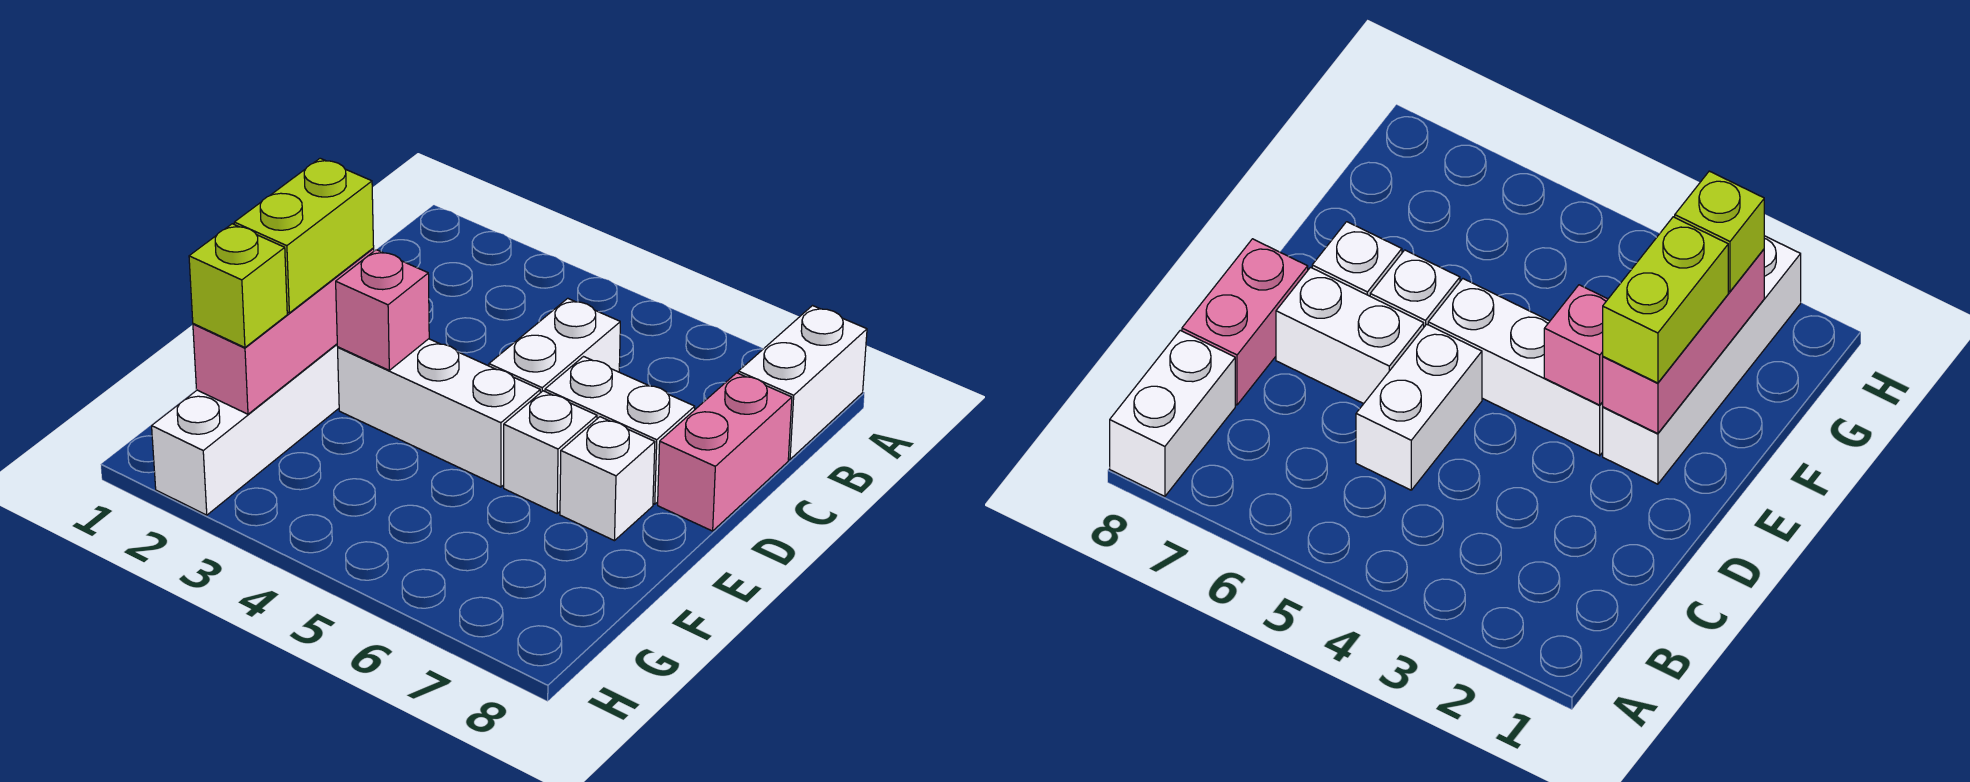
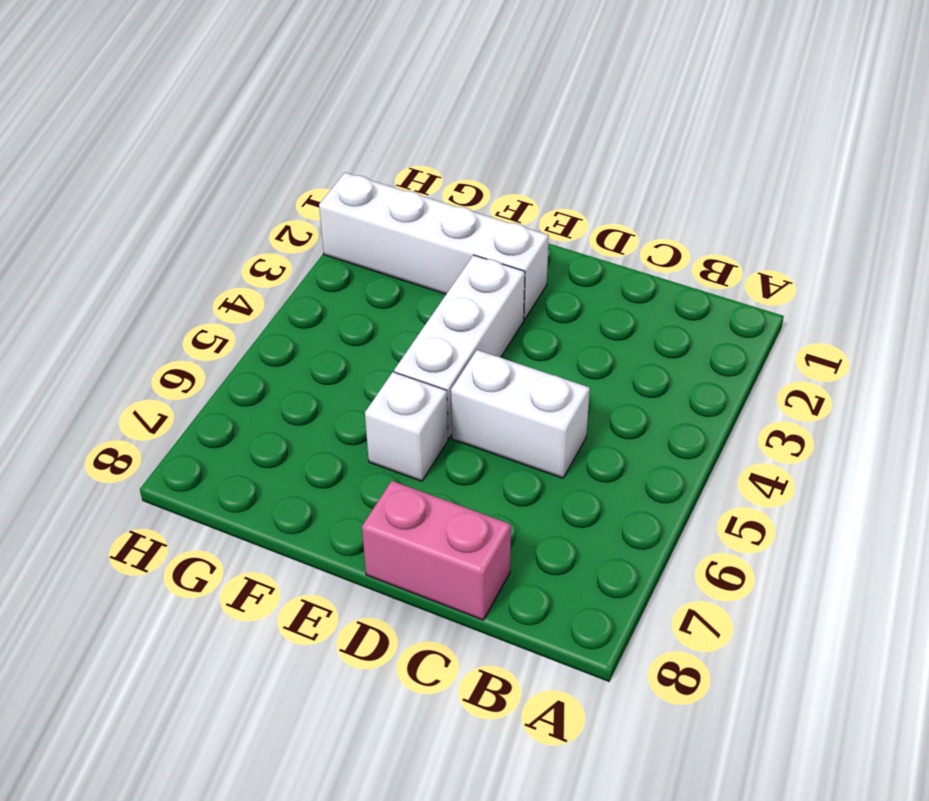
none -> white 1x2 brick [738,306,867,459]
none -> white 1x2 brick [545,357,695,504]
none -> white 1x1 brick [560,417,655,541]

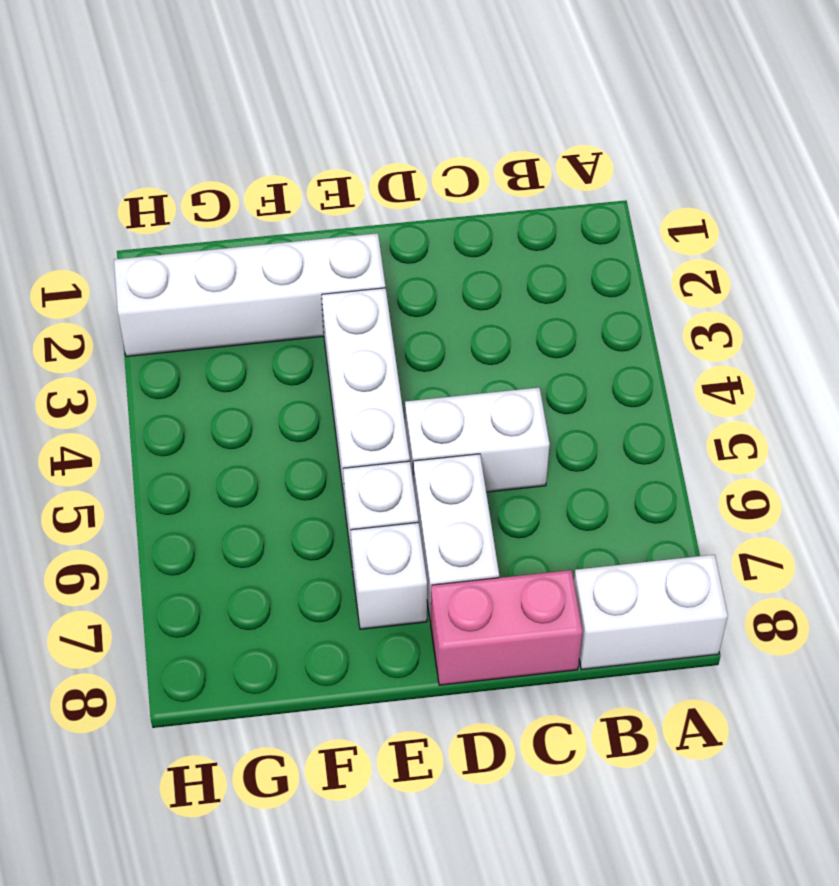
none -> pink 1x3 brick [193,249,374,414]
none -> pink 1x1 brick [336,250,429,370]
none -> lime 1x2 brick [234,158,374,313]

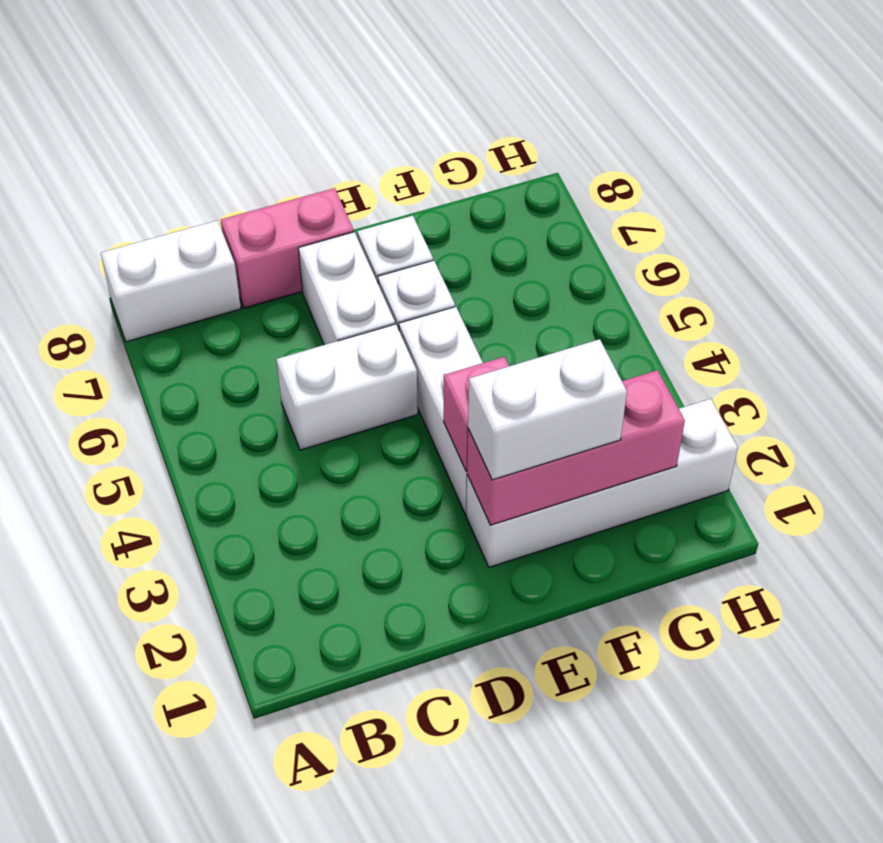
white 1x2 brick [468,339,627,480] -> lime 1x2 brick [234,158,374,313]
none -> lime 1x1 brick [189,224,287,348]

